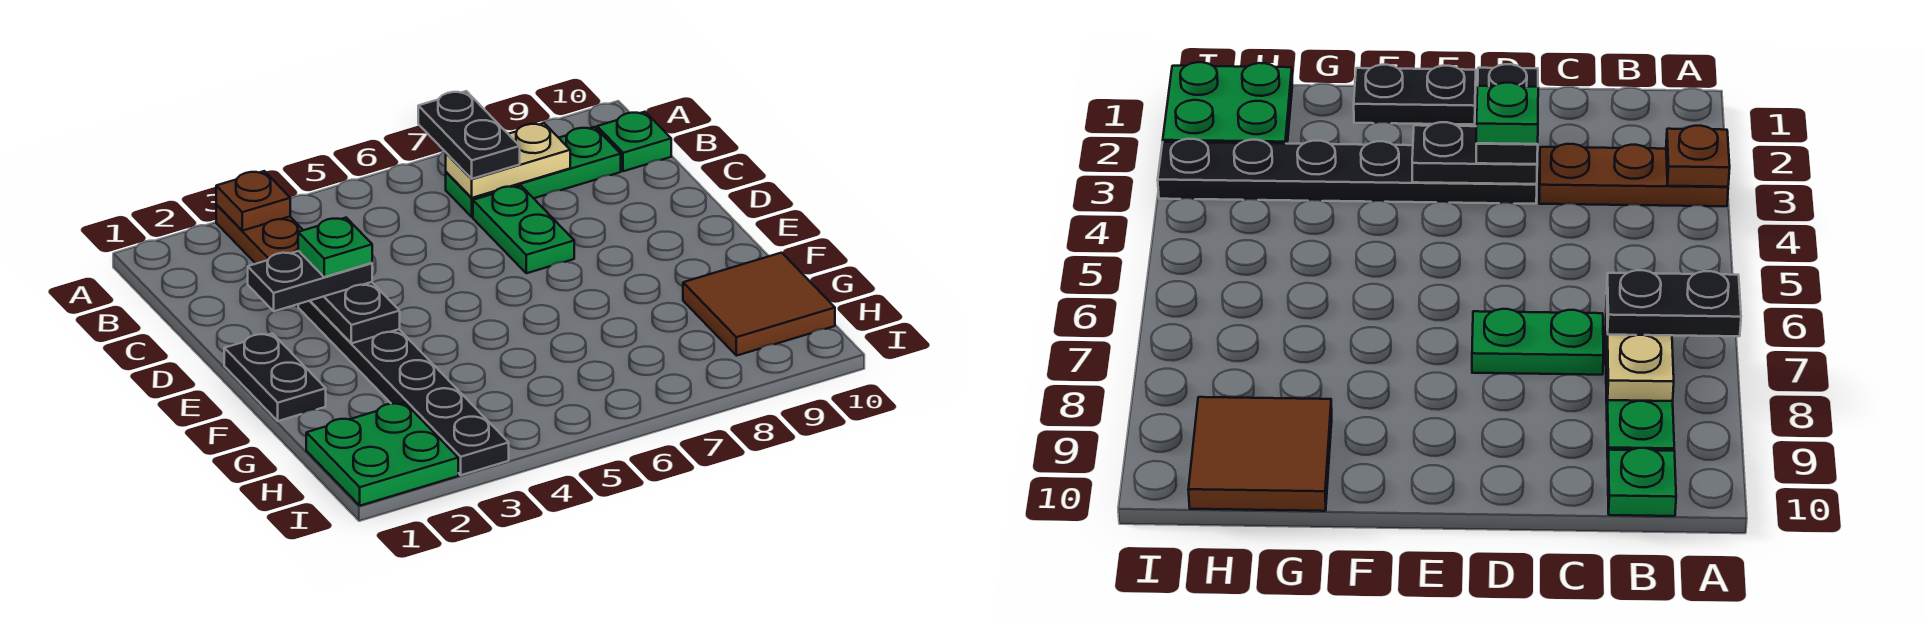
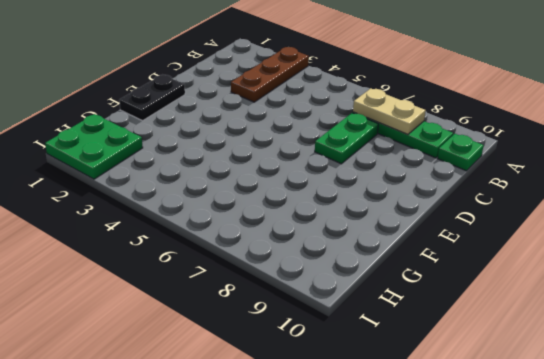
none -> black 1x6 plate [298,301,509,475]
none -> brown 2x2 tile [683,253,835,356]
none -> brown 1x1 plate [216,171,290,231]

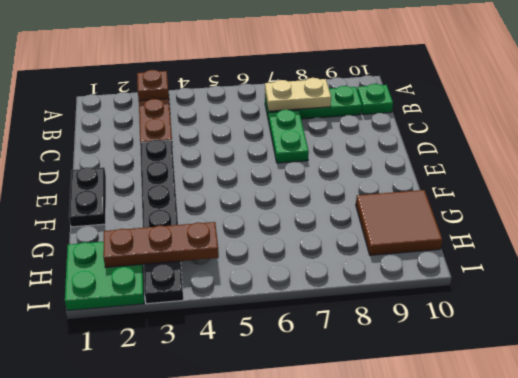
brown 1x3 plate [103,222,219,268] -> none
none -> black 1x2 plate [310,282,400,343]
none -> black 1x2 plate [418,91,520,179]
none -> black 1x2 plate [248,251,372,311]

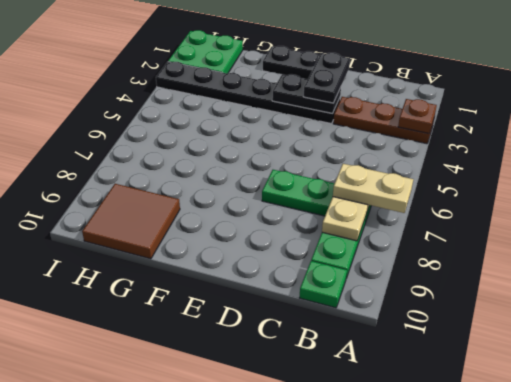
tan 1x2 plate [333,164,413,213] -> black 1x2 plate [418,91,520,179]
none -> green 1x1 plate [298,218,372,277]

